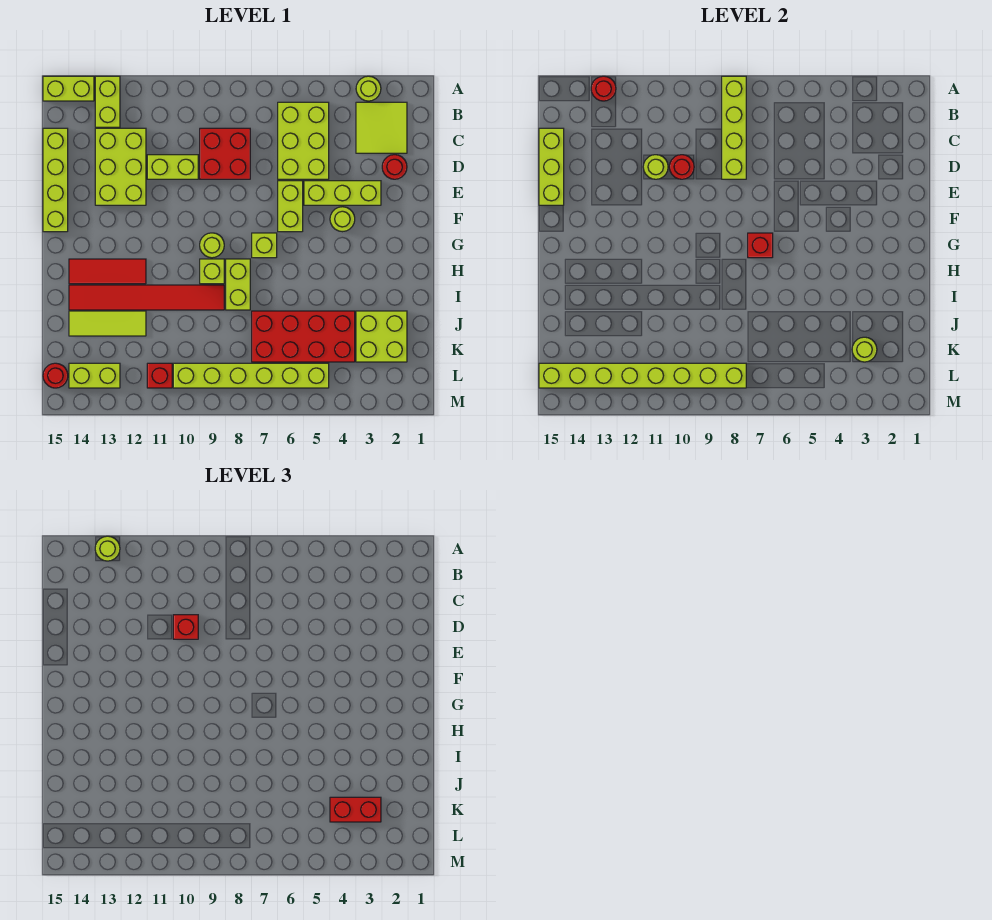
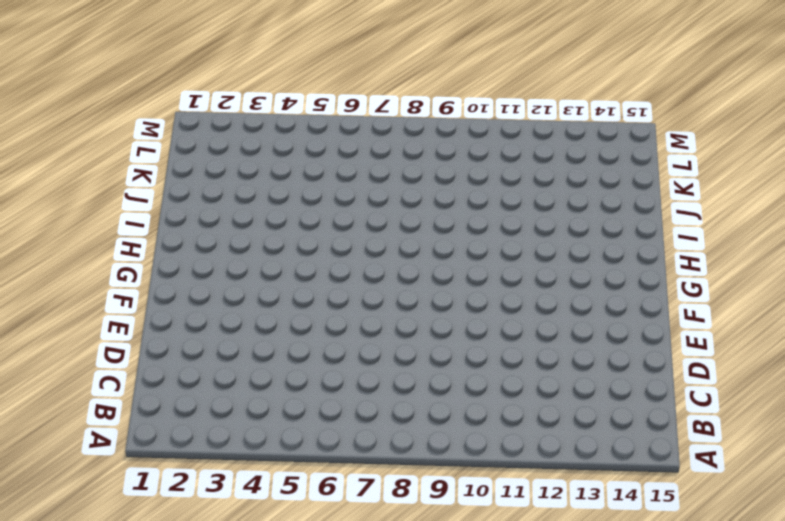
none -> lime 1x1 round brick [356,76,381,101]
none -> lime 1x2 brick [95,76,120,127]
none -> lime 1x2 brick [43,76,94,101]
none -> lime 2x2 tile [356,102,407,153]

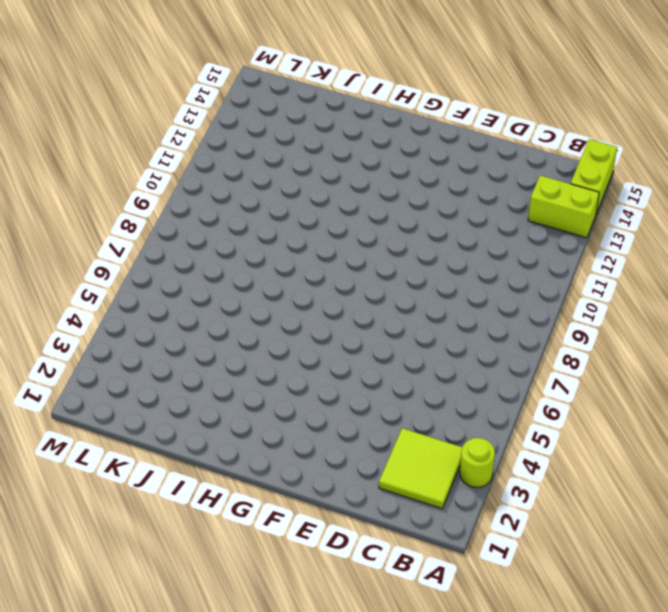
none -> lime 2x3 brick [278,102,329,179]
none -> red 2x2 brick [200,128,250,179]
none -> lime 2x3 brick [95,128,146,205]
none -> lime 1x4 brick [43,128,68,232]

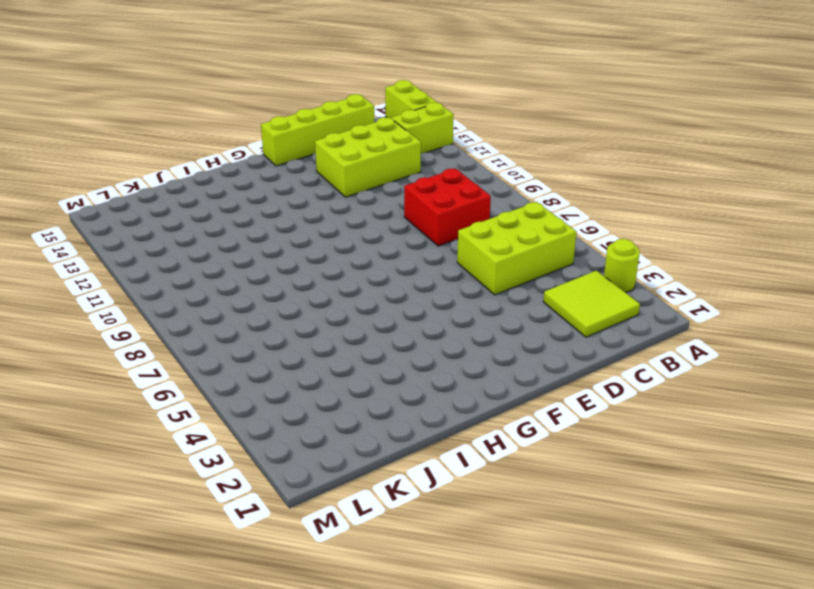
none -> red 1x1 round brick [382,155,407,179]
none -> lime 1x2 brick [147,155,198,179]
none -> lime 1x3 brick [304,181,381,205]
none -> lime 1x2 brick [278,181,303,232]

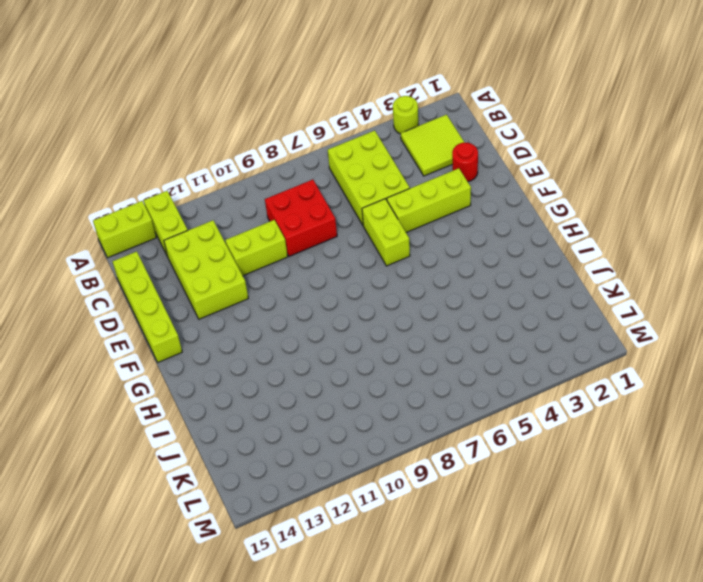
none -> lime 1x1 round brick [330,207,355,232]
none -> lime 1x1 brick [252,233,277,258]
none -> lime 1x1 round brick [200,233,224,258]
none -> lime 1x2 brick [226,259,250,310]

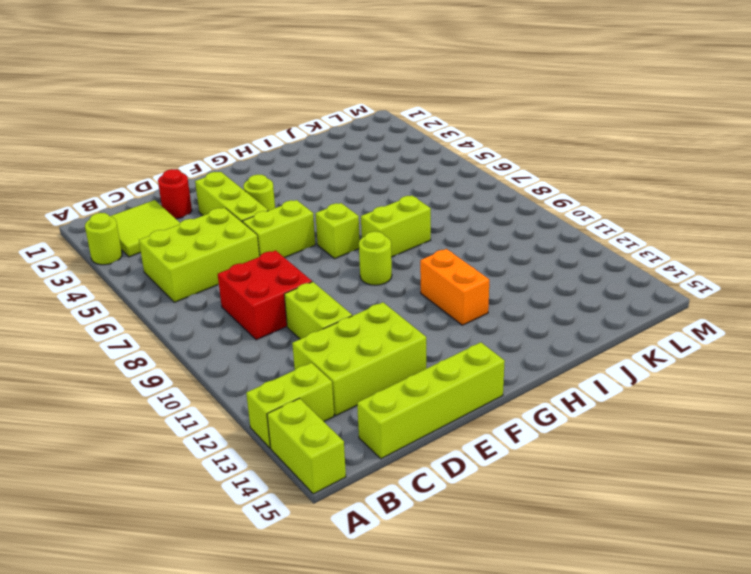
orange 1x2 brick [420,249,489,325] -> red 1x3 tile [69,259,146,284]
none -> lime 1x1 brick [200,259,224,284]
none -> red 1x6 tile [69,285,224,310]
none -> lime 2x2 brick [356,311,407,362]
none -> red 2x4 brick [252,311,355,362]

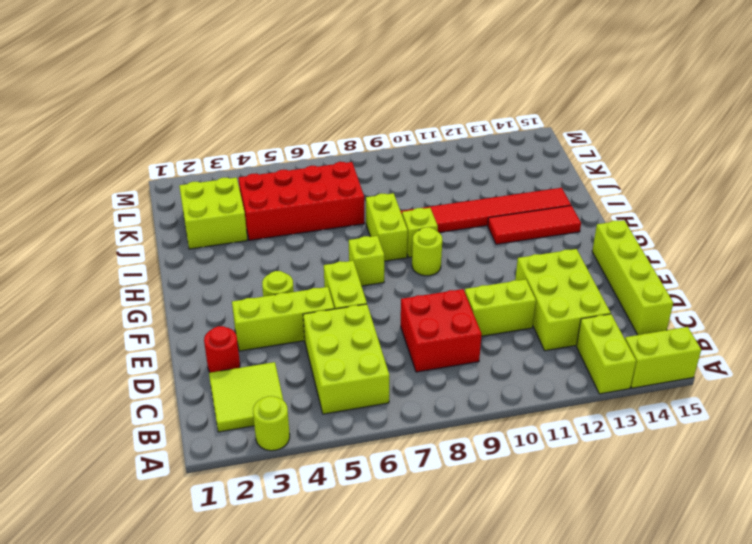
none -> lime 1x3 tile [69,311,146,336]
none -> lime 1x6 brick [173,363,329,388]
none -> red 1x1 brick [147,363,172,388]
none -> lime 1x2 brick [69,363,120,388]

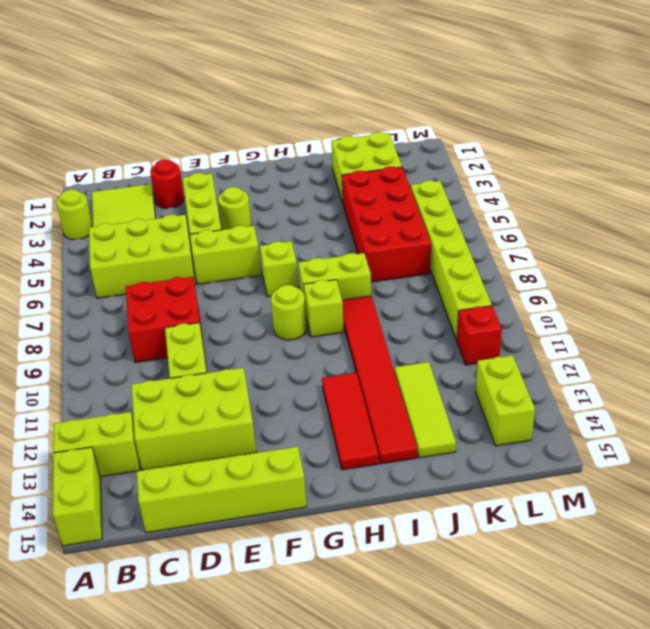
none -> red 1x1 round brick [43,363,68,388]
none -> lime 1x4 brick [722,76,746,179]
none -> red 1x1 round brick [591,76,616,101]
none -> lime 1x3 brick [539,128,564,205]

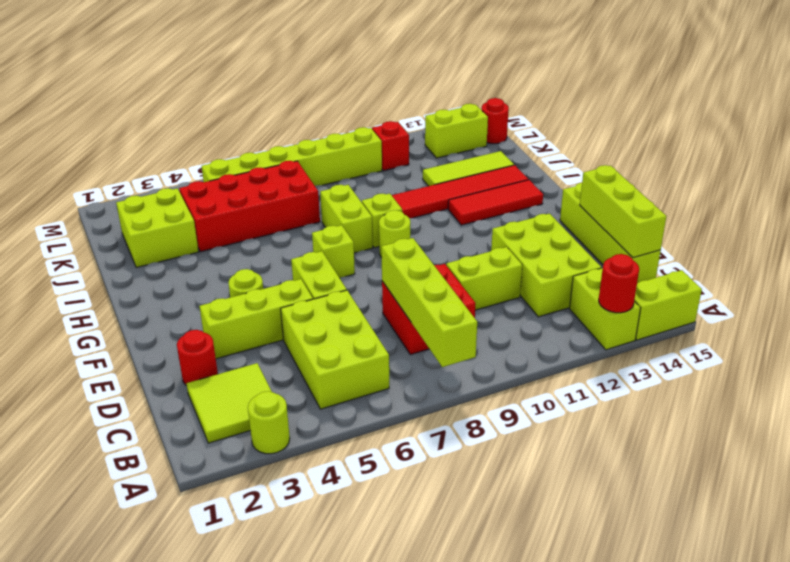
none -> red 1x1 round brick [670,155,694,179]
none -> lime 1x1 round brick [643,155,668,179]
none -> red 1x1 brick [748,233,773,258]
none -> lime 1x1 round brick [852,337,877,362]

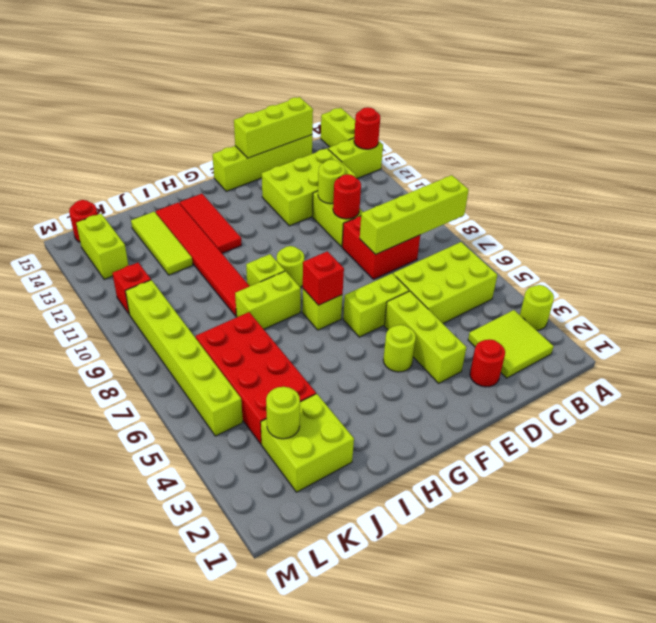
none -> lime 1x8 brick [539,363,746,388]
none -> lime 1x1 round brick [95,536,120,561]
none -> red 1x1 brick [173,615,198,639]
none -> red 1x2 brick [330,797,381,822]

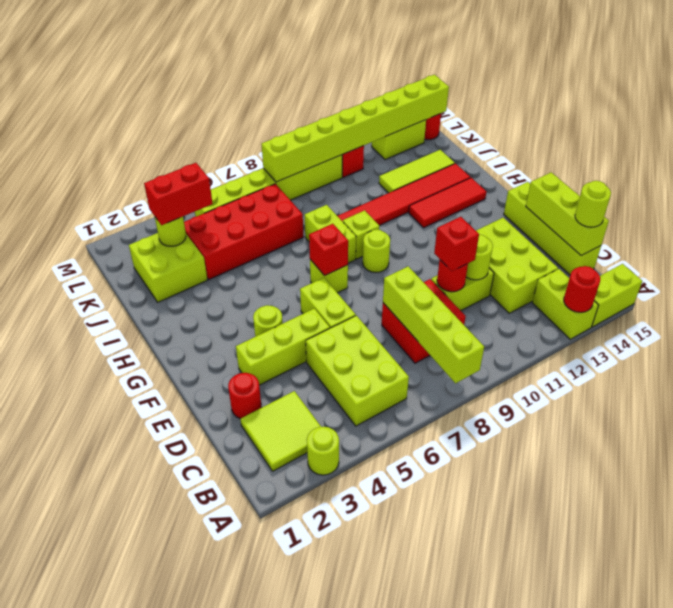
lime 1x1 round brick [575,181,611,227] -> lime 1x1 round brick moved to [95,536,120,561]

